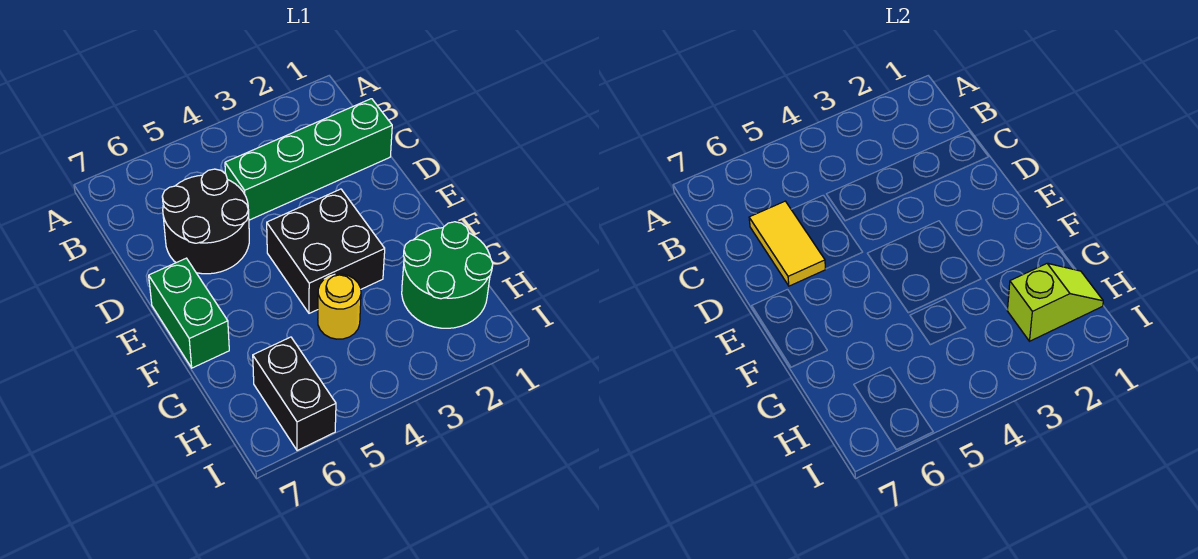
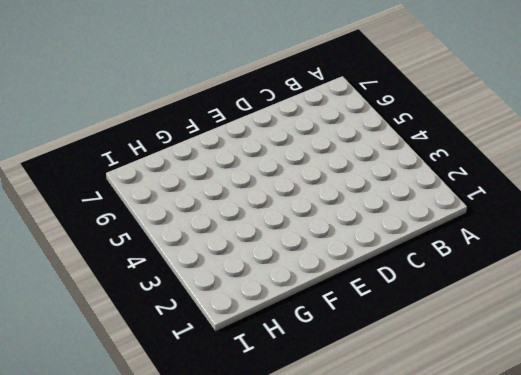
none -> green 1x4 brick [225,99,392,220]
none -> black 2x2 round brick [162,169,249,274]

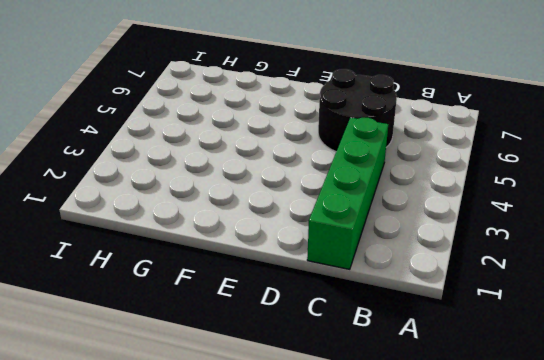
none -> black 2x2 brick [267,189,385,313]
none -> green 1x2 brick [149,258,229,368]

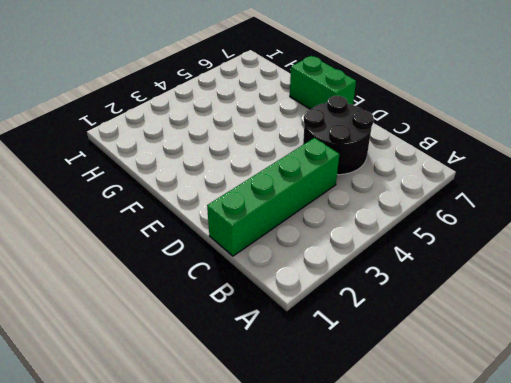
none -> black 2x2 brick [267,189,385,313]
none -> green 2x2 round brick [402,222,493,328]

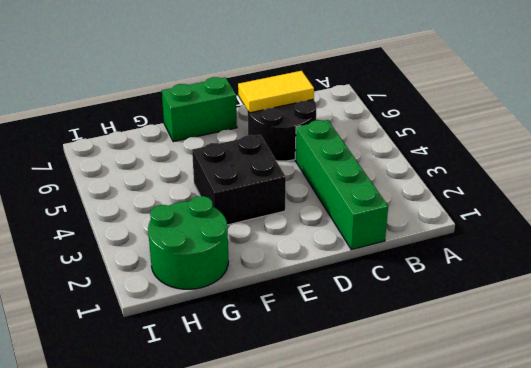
none -> yellow 1x1 round brick [318,274,361,339]
none -> black 1x2 brick [253,337,336,451]

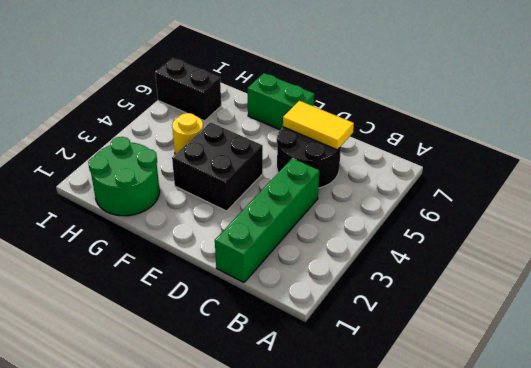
none -> lime 1x2 slope [1007,263,1103,341]

